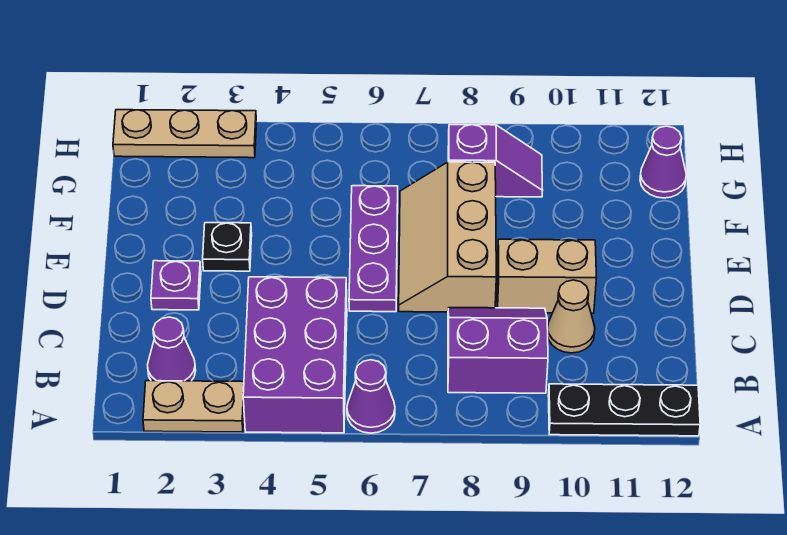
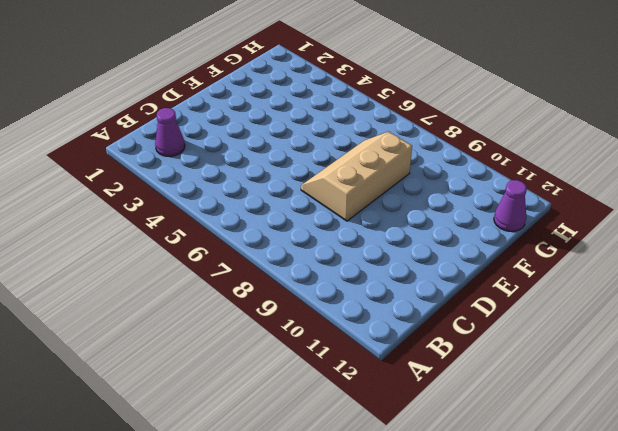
none -> tan 1x2 plate [143,381,244,432]
none -> purple 2x3 brick [243,277,347,433]
none -> purple 1x1 cone [347,360,395,433]

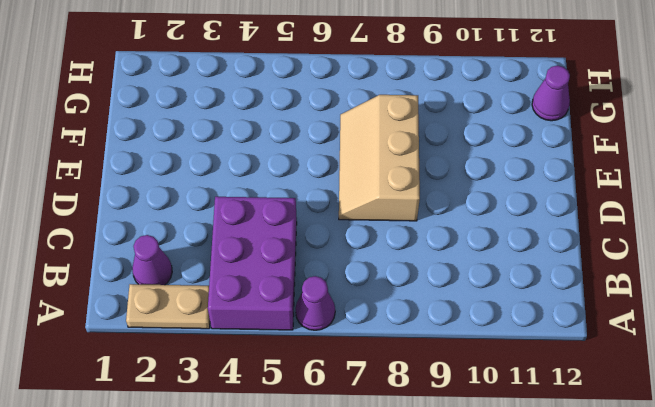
none -> black 1x3 plate [548,384,700,436]
none -> purple 2x2 slope [448,308,548,393]
none -> tan 1x1 cone [548,280,595,353]

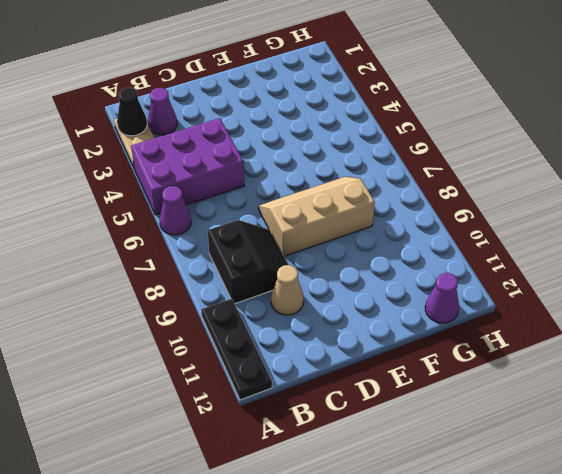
black 1x1 cone [117,88,147,136] -> none
black 2x2 slope [207,220,288,303] -> purple 2x2 slope [448,308,548,393]
none -> purple 1x1 plate [151,261,201,310]
none -> purple 1x3 plate [349,186,398,312]
none -> tan 1x2 brick [497,239,596,313]

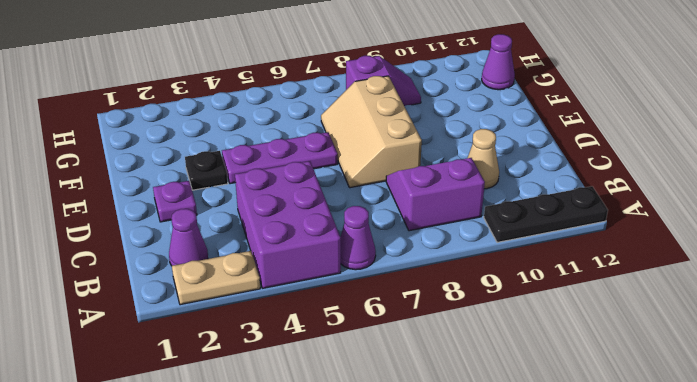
purple 1x3 plate [222,132,338,184] -> purple 1x3 plate turned to [349,186,398,312]
none -> tan 1x2 brick [497,239,596,313]
none -> tan 1x3 plate [113,110,257,158]

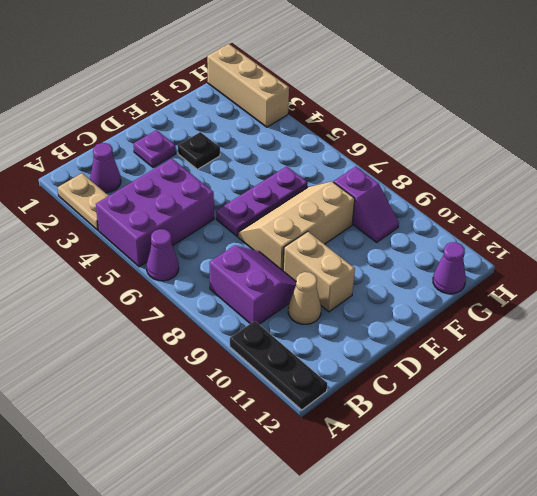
tan 1x3 brick [207,44,289,127] -> tan 1x3 plate [113,110,257,158]

